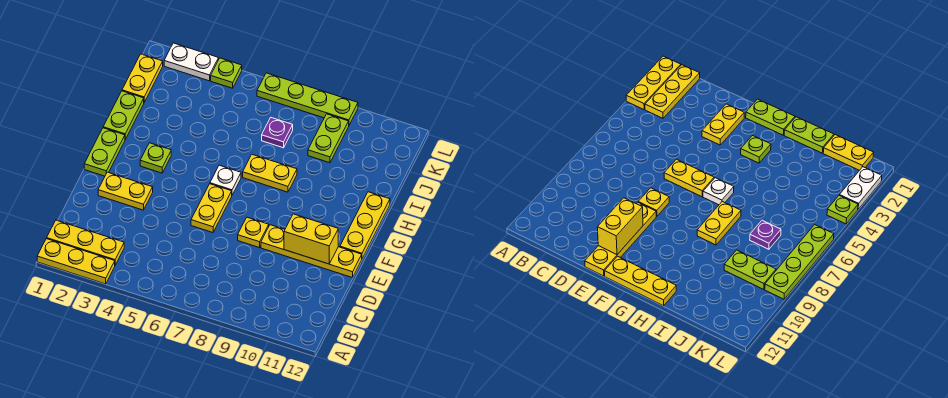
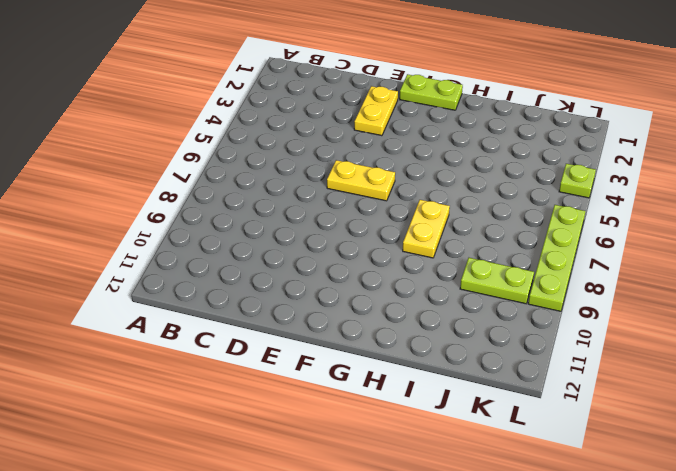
none -> yellow 1x3 plate [37,239,115,284]
none -> yellow 1x3 plate [47,220,124,265]
none -> yellow 1x1 plate [238,217,269,248]

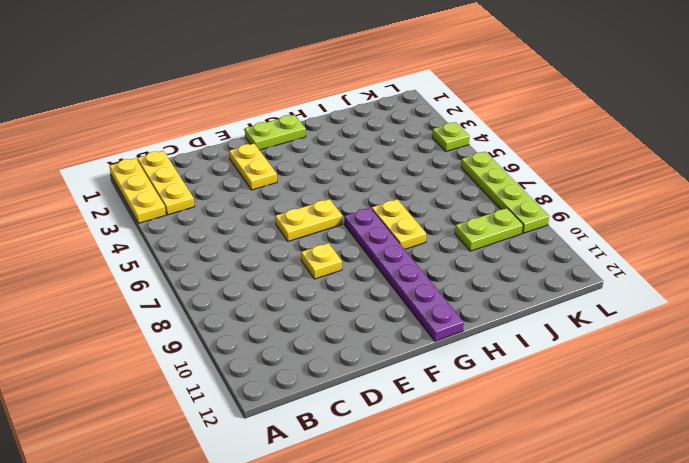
purple 1x6 plate [344,208,464,341] -> yellow 1x3 plate [340,192,390,259]
none -> yellow 1x4 plate [261,225,362,278]
none -> lime 1x1 plate [140,143,171,173]
none -> white 1x1 plate [210,165,241,195]

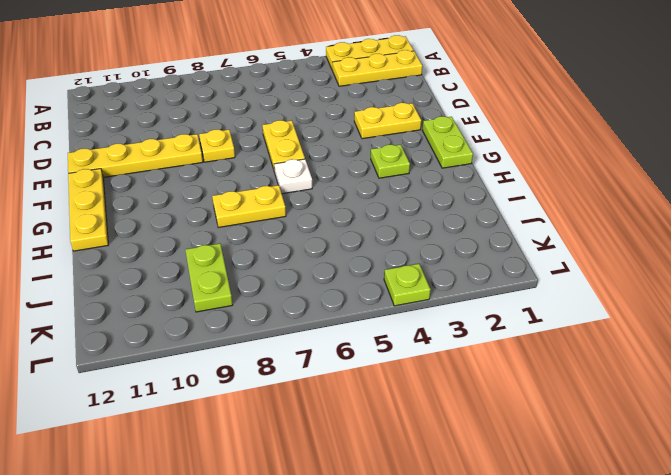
none -> lime 1x2 plate [103,91,144,139]
none -> yellow 1x2 plate [122,54,163,102]
none -> purple 1x1 plate [262,118,293,148]

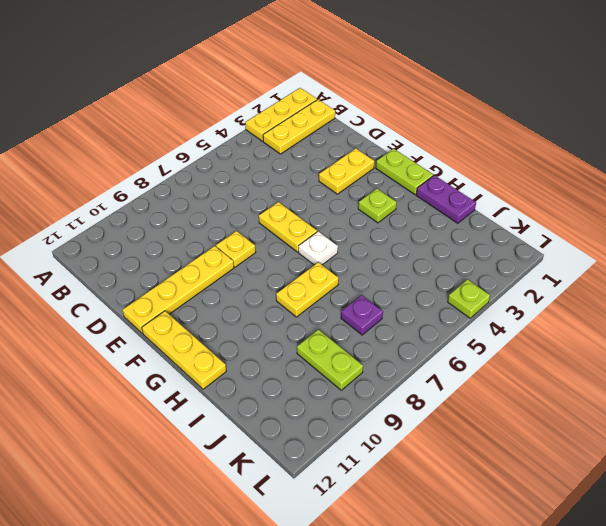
purple 1x2 plate [416,175,476,223] -> lime 1x2 plate [103,91,144,139]
none -> yellow 1x2 plate [122,54,163,102]
none -> white 1x2 plate [164,43,219,81]
none -> lime 1x4 plate [257,73,358,125]

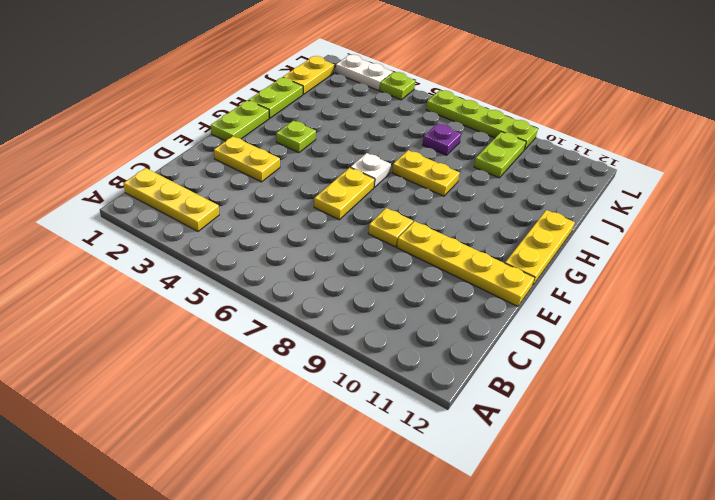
none -> yellow 1x3 plate [37,239,115,284]
none -> yellow 1x2 brick [284,214,338,264]

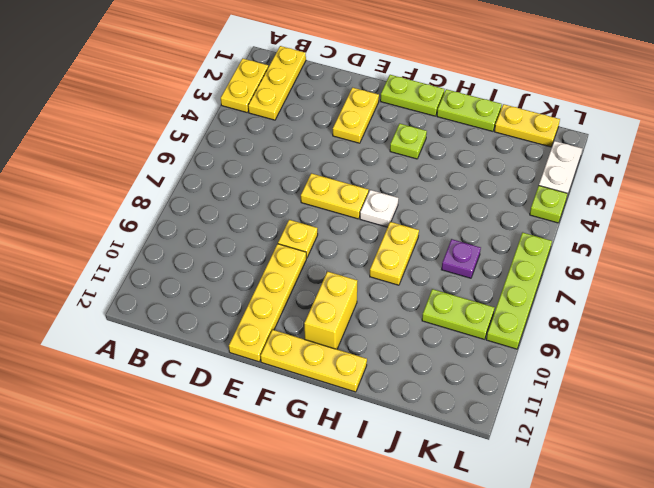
yellow 1x2 plate [221,58,268,112] -> yellow 1x3 plate [37,239,115,284]
yellow 1x2 brick [304,272,358,349] -> yellow 1x2 brick moved to [284,214,338,264]

